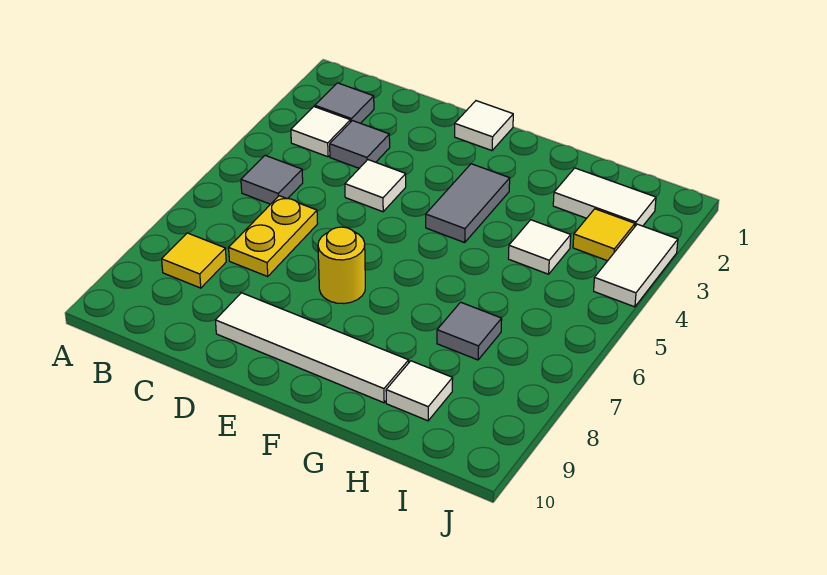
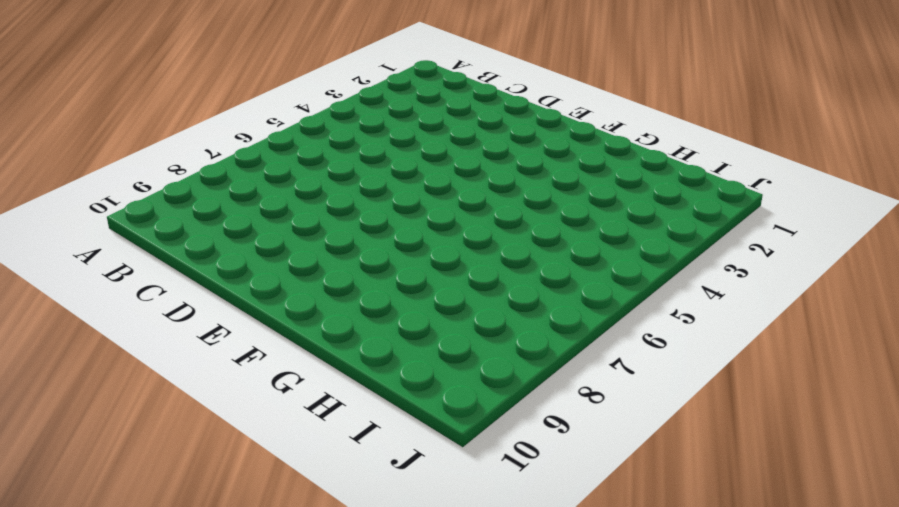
none -> grey 1x1 tile [315,83,374,123]
none -> white 1x1 tile [291,107,350,157]
none -> grey 1x1 tile [241,155,303,204]

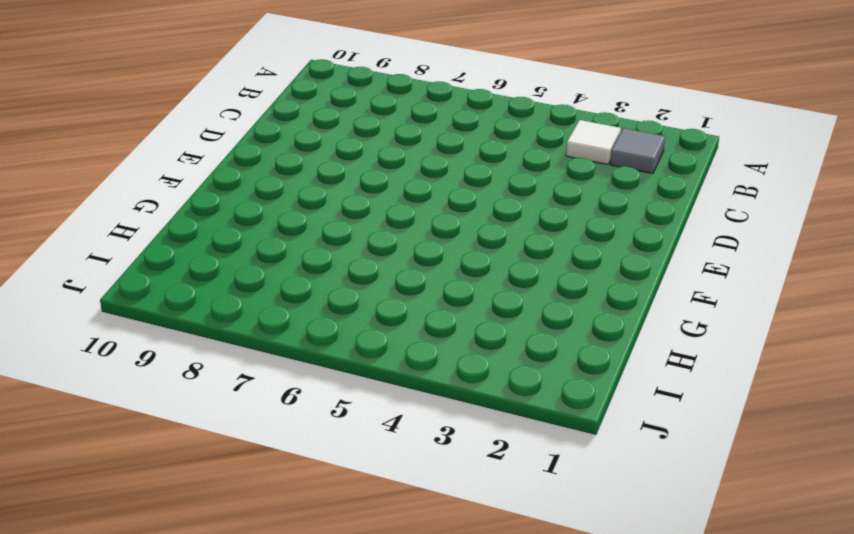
none -> grey 1x1 tile [241,155,303,204]
none -> yellow 1x1 tile [162,233,226,288]
none -> grey 1x1 tile [330,121,390,168]

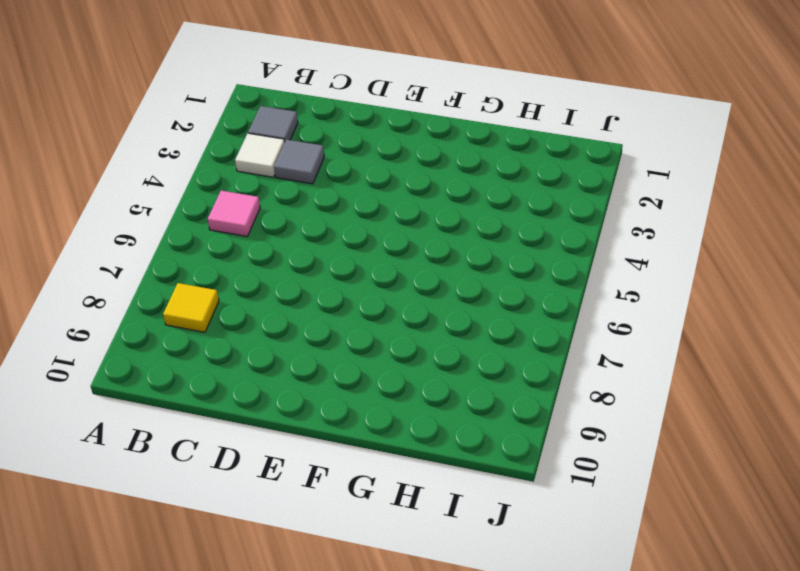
pink 1x1 tile [208,191,260,236] -> grey 1x1 tile [241,155,303,204]
none -> yellow 1x2 plate [229,196,318,277]
none -> white 1x1 tile [345,160,406,212]
none -> white 1x4 tile [215,293,409,403]

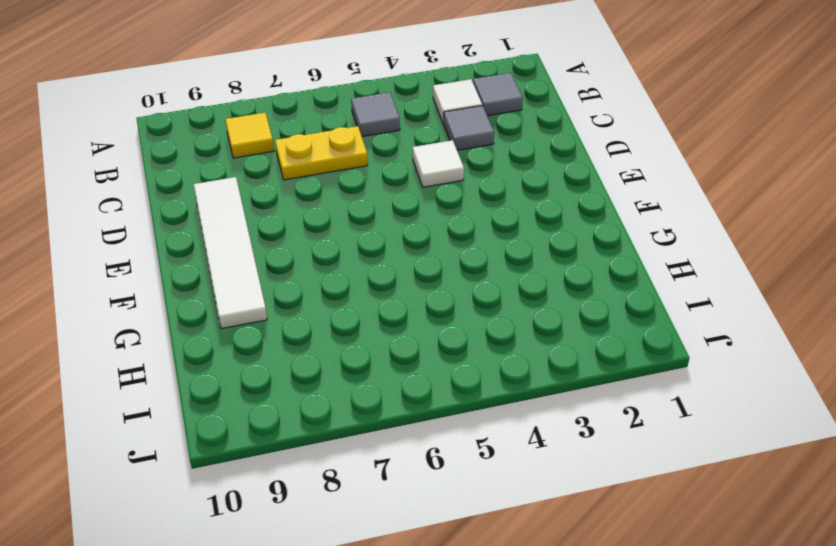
none -> white 1x1 tile [455,101,513,151]
none -> yellow 1x1 round brick [318,227,365,304]
none -> grey 1x2 tile [426,164,510,243]

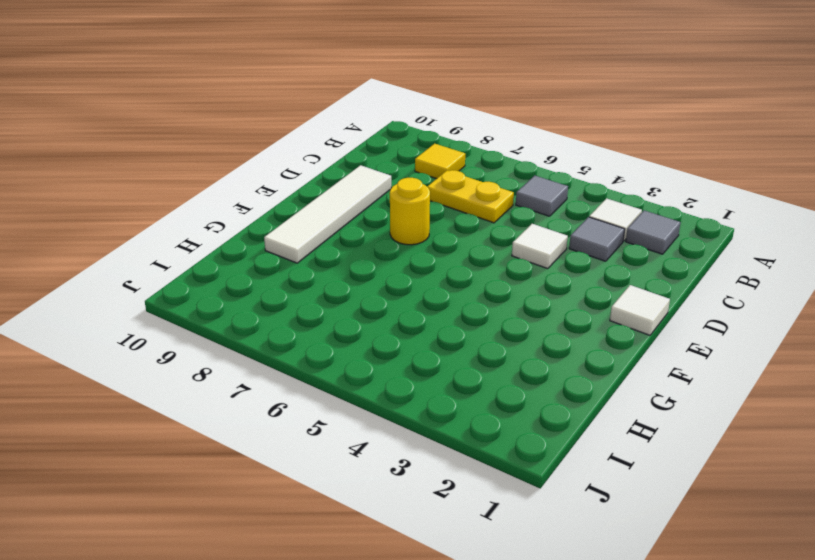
none -> grey 1x2 tile [426,164,510,243]
none -> white 1x2 tile [553,168,656,226]
none -> white 1x1 tile [508,220,571,274]

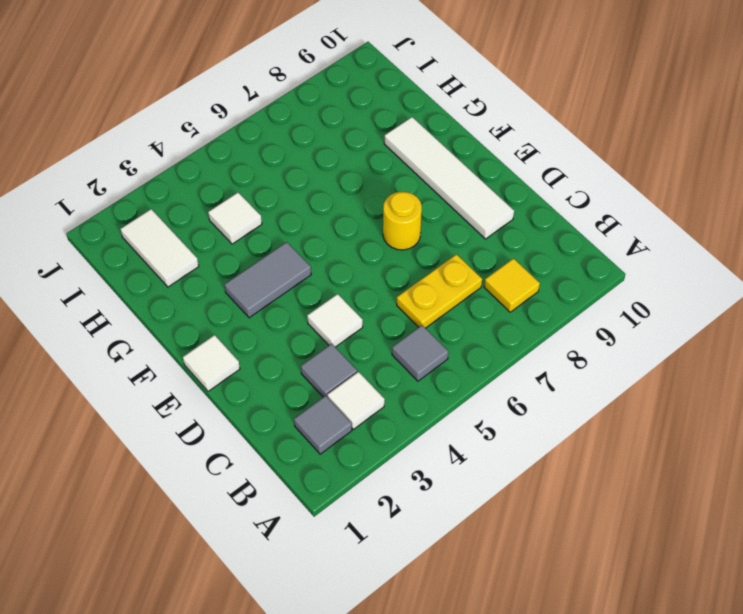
none -> grey 1x1 tile [437,302,502,360]
none -> white 1x1 tile [386,361,453,421]
none -> yellow 1x1 tile [573,209,635,261]

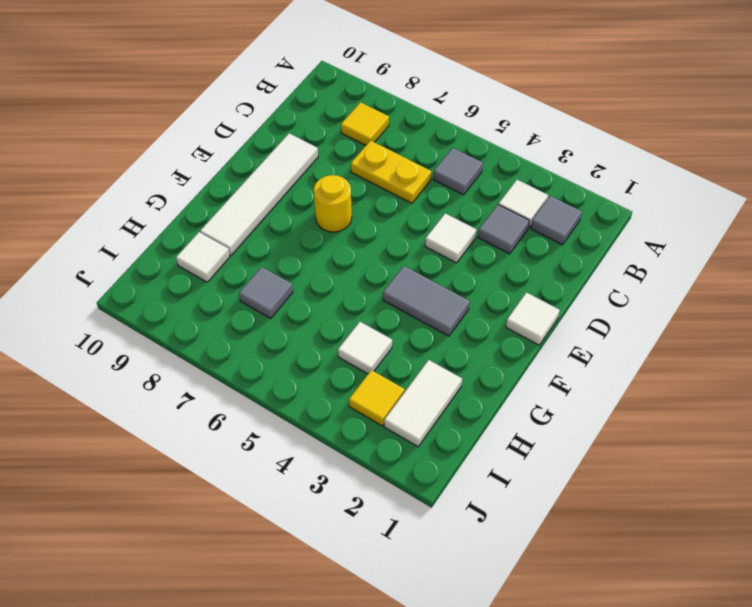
none -> white 1x2 tile [594,224,678,307]

